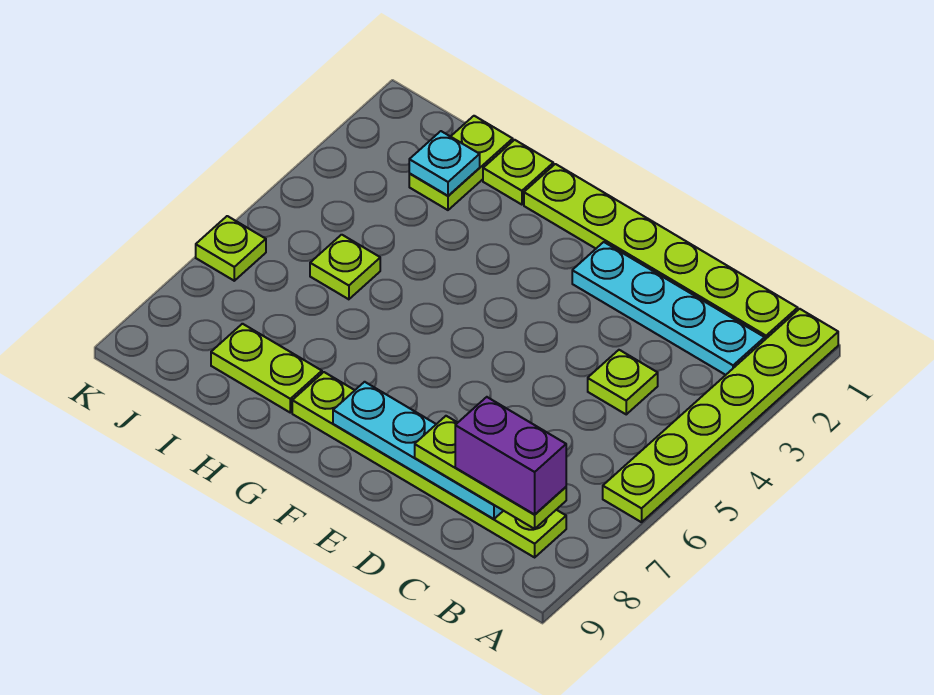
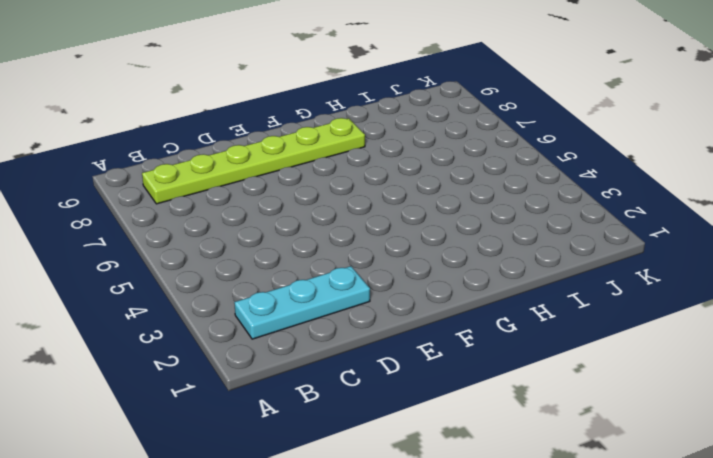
cyan 1x3 plate [234,266,370,339] -> cyan 1x4 plate [572,242,765,375]
none -> lime 1x6 plate [603,309,838,522]
none -> lime 1x6 plate [524,164,798,339]
none -> lime 1x1 plate [588,350,658,414]

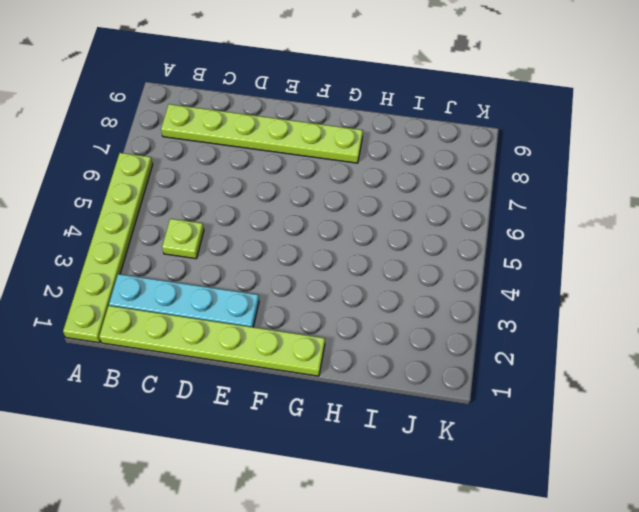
none -> lime 1x1 plate [483,140,553,205]
none -> lime 1x2 plate [211,324,322,413]
none -> lime 1x2 plate [409,116,513,210]

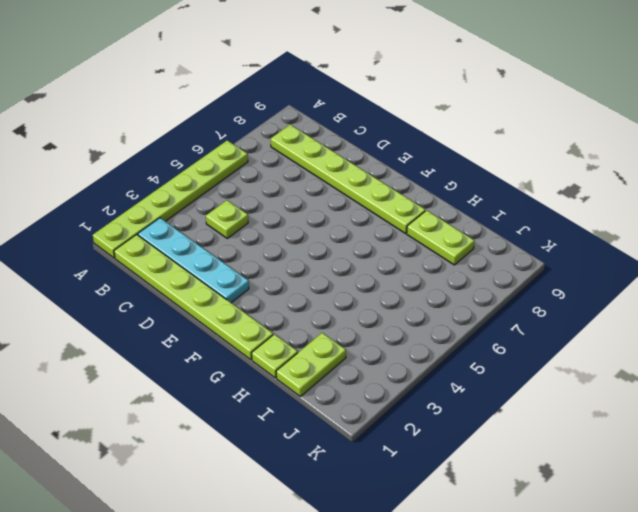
none -> lime 1x1 plate [310,235,380,299]
none -> lime 1x1 plate [196,216,266,281]
none -> cyan 1x4 plate [333,382,503,519]

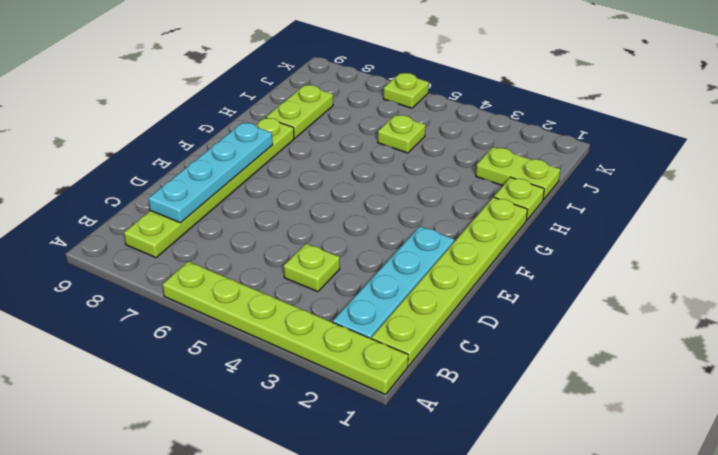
none -> cyan 1x1 plate [409,131,480,196]
none -> lime 1x3 plate [415,416,566,529]
none -> purple 1x2 brick [455,397,566,514]

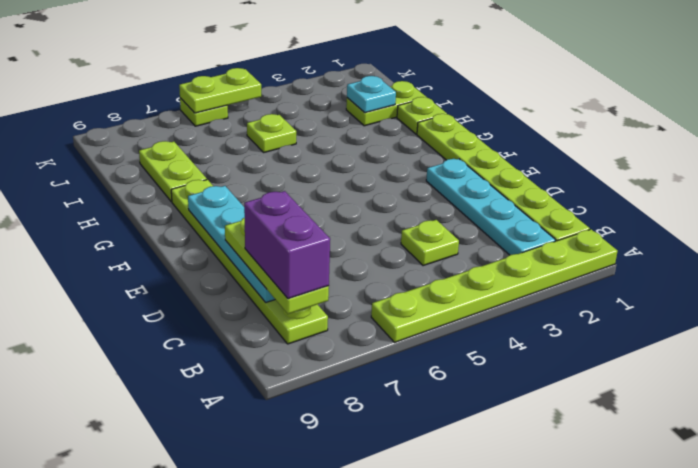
lime 1x2 plate [179,68,261,113] -> none

